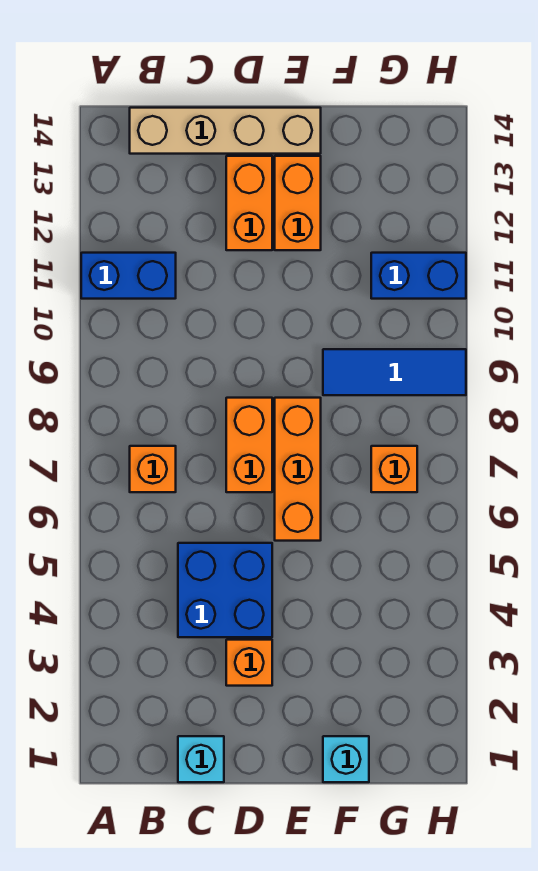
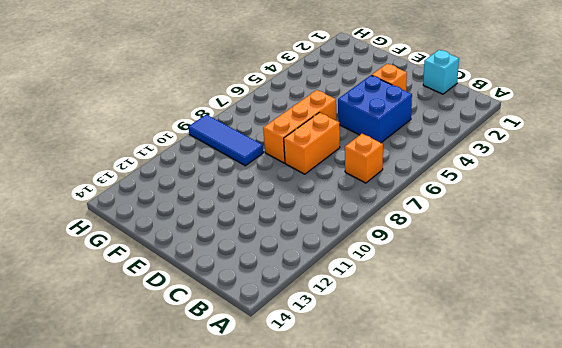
none -> blue 1x2 brick [81,253,176,299]
none -> tan 1x4 brick [130,108,321,154]
none -> orange 1x2 brick [226,156,272,250]

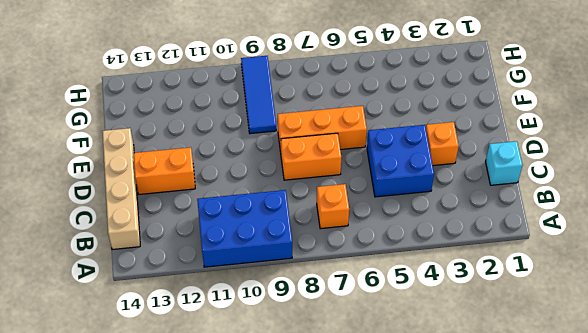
blue 2x3 brick [197,190,292,267] -> blue 1x2 brick [81,253,176,299]
none -> orange 1x2 brick [275,156,321,250]
none -> cyan 1x1 brick [323,736,369,782]
none -> orange 1x1 brick [371,446,417,492]

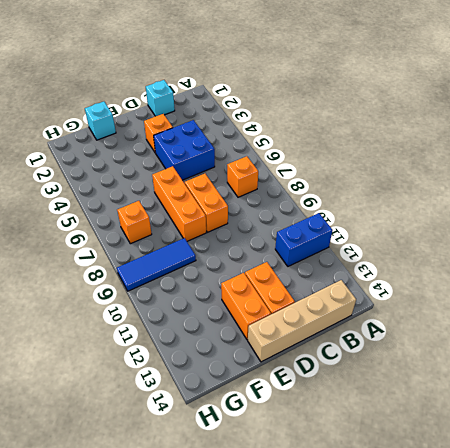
none -> blue 1x2 brick [371,253,466,299]

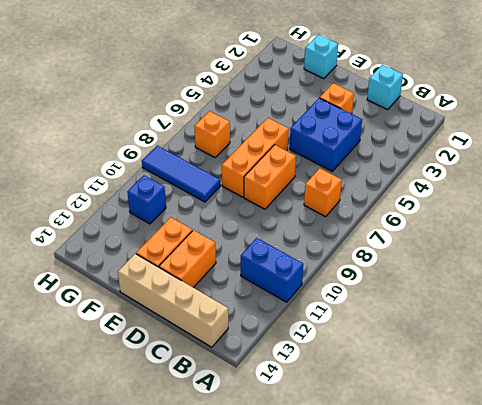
blue 1x1 brick [128,175,166,224] -> blue 1x2 brick [371,253,466,299]

